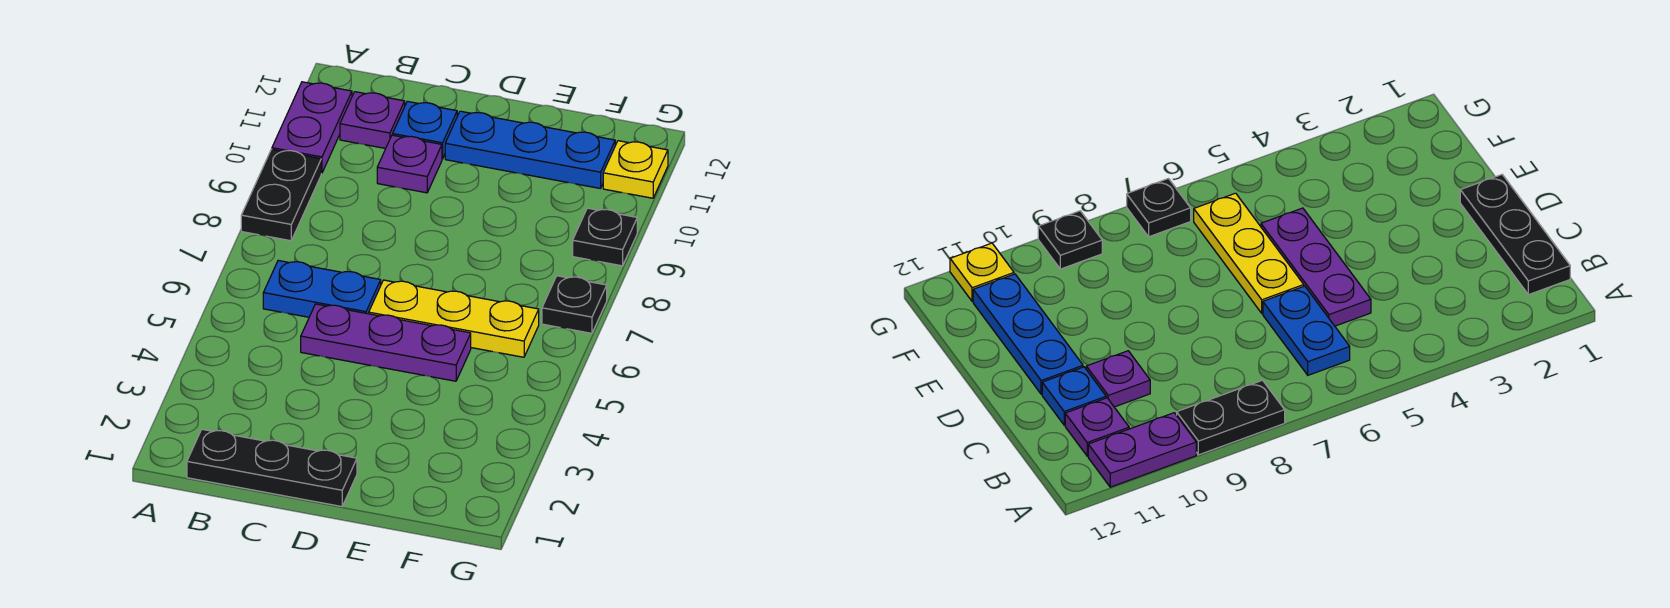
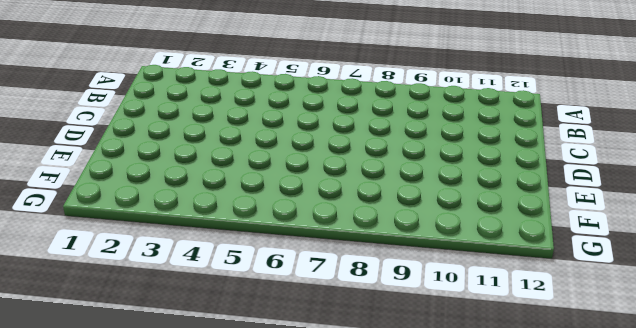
none -> black 1x2 plate [241,149,321,241]
none -> purple 1x2 plate [272,82,352,173]
none -> black 1x3 plate [187,429,357,507]

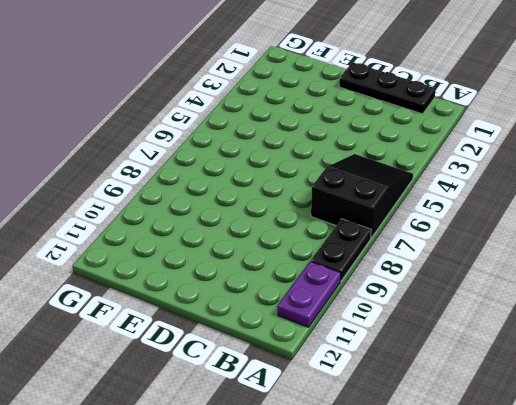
black 2x3 slope [311,154,413,238] -> blue 1x2 plate [263,260,381,317]
none -> purple 1x1 plate [340,92,405,149]
none -> purple 1x3 plate [301,304,471,381]
none -> purple 1x1 plate [377,135,442,193]

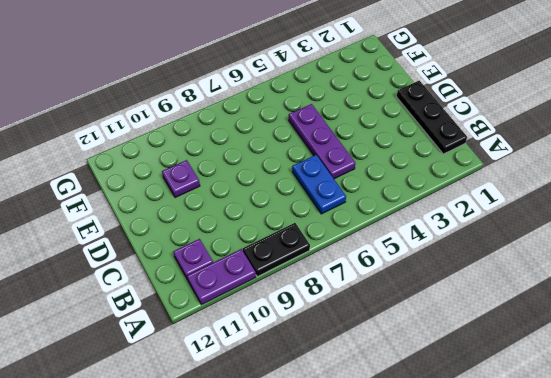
purple 1x1 plate [162,160,200,198] -> purple 1x1 plate moved to [377,135,442,193]
none -> blue 1x1 plate [393,101,457,159]
none -> yellow 1x3 plate [369,280,539,357]
none -> blue 1x3 plate [445,111,615,189]

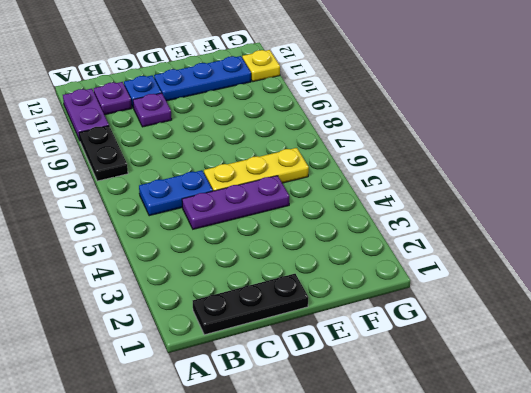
none -> black 1x1 plate [542,276,607,333]
none -> black 1x1 plate [573,208,637,266]

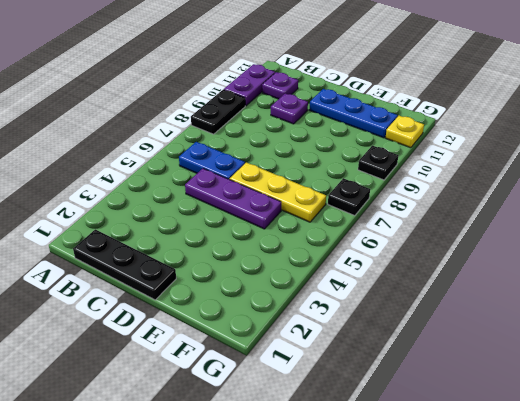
none -> blue 1x1 plate [393,101,457,159]

